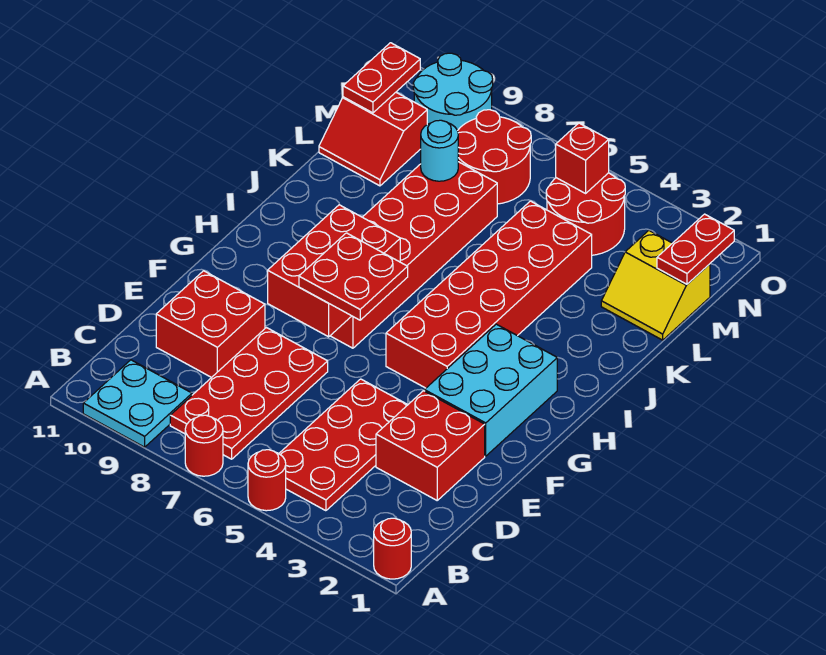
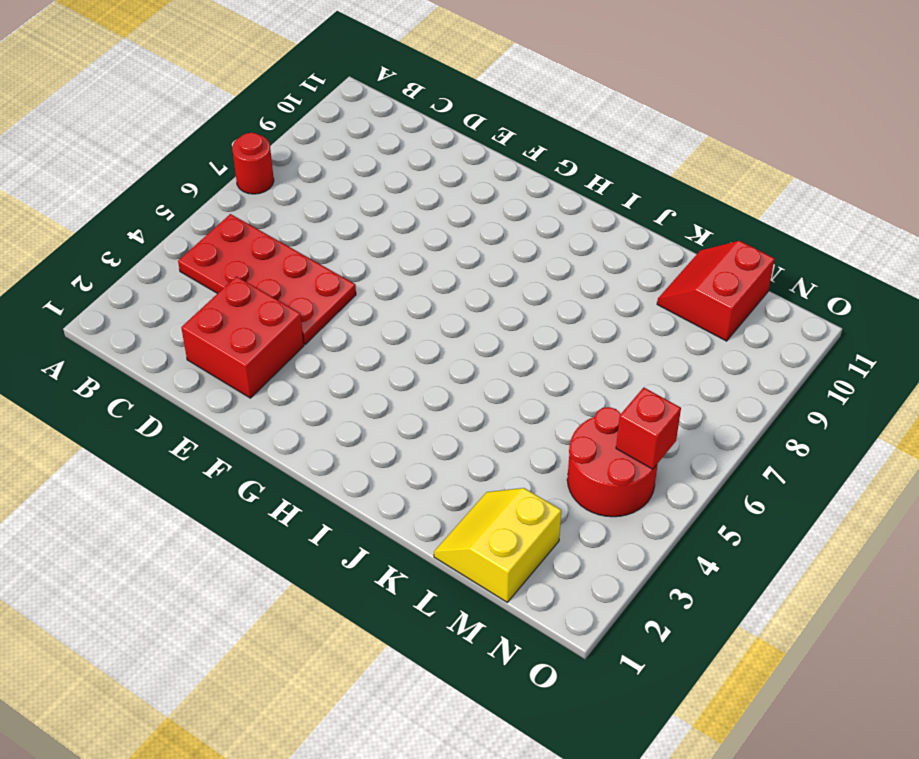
none -> red 1x1 round brick [374,518,411,579]
none -> red 1x1 round brick [248,450,286,511]
none -> cyan 2x2 plate [83,360,192,447]

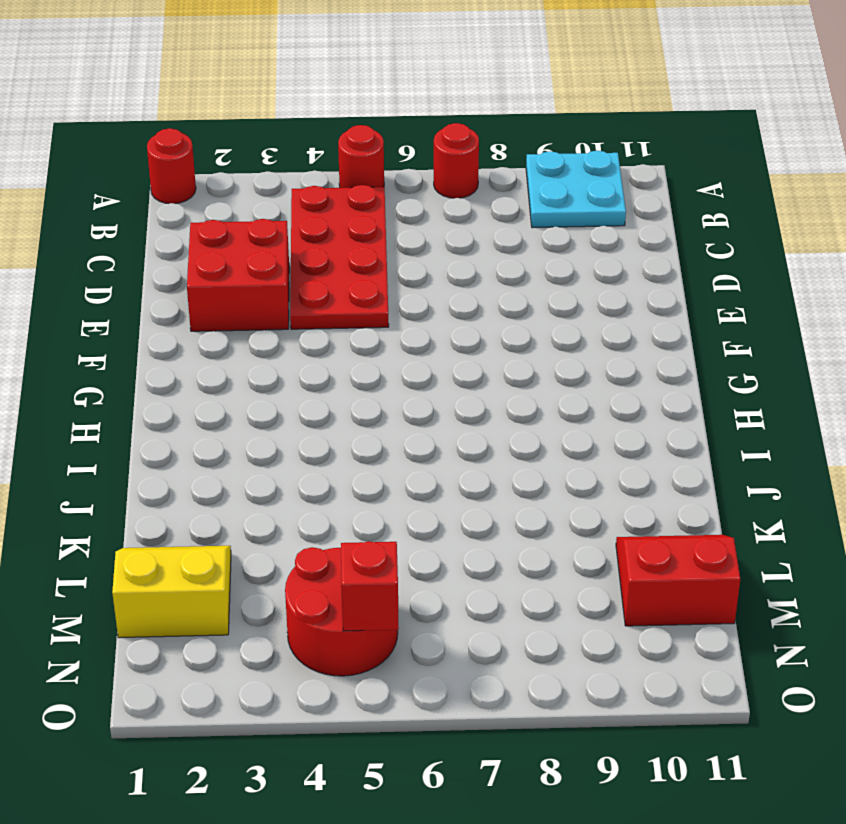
none -> red 2x4 plate [170,328,328,459]
none -> red 2x2 brick [156,271,265,378]
none -> cyan 2x3 brick [425,324,557,456]

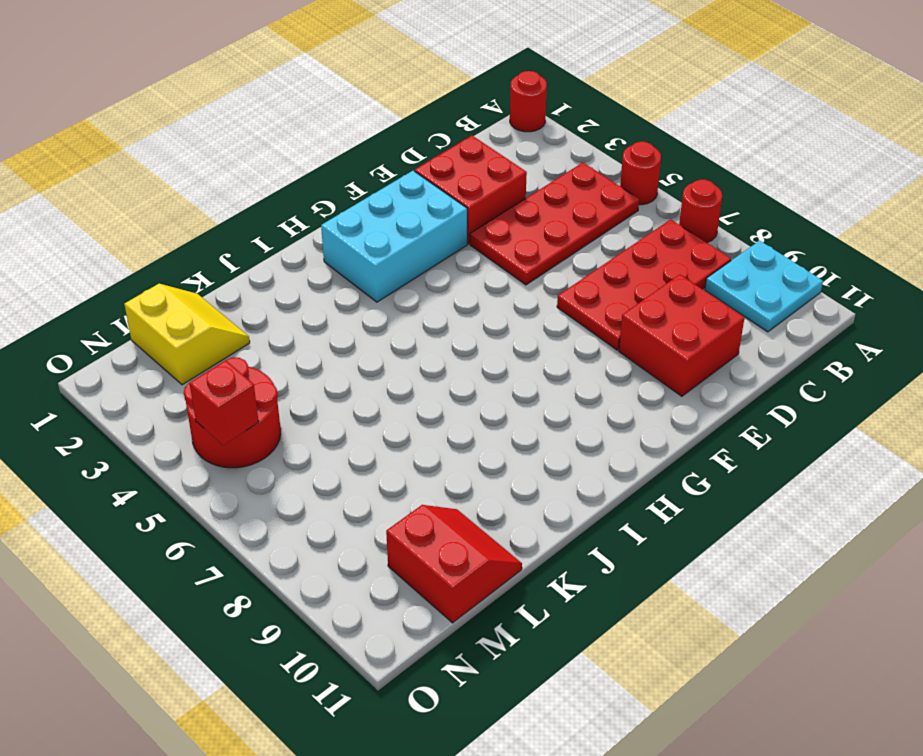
none -> red 2x6 brick [386,201,592,388]
none -> red 2x6 brick [330,162,497,348]
none -> red 2x2 round brick [458,110,531,204]

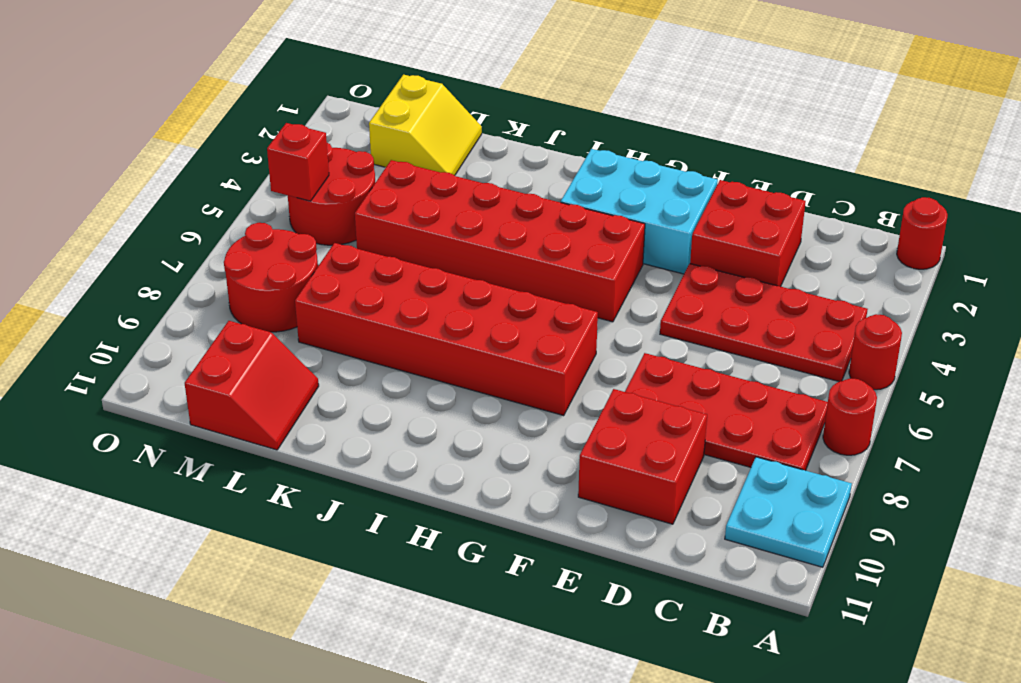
none -> cyan 2x2 round brick [413,53,493,130]
none -> red 2x3 brick [268,205,400,337]
none -> cyan 1x1 round brick [421,120,458,181]

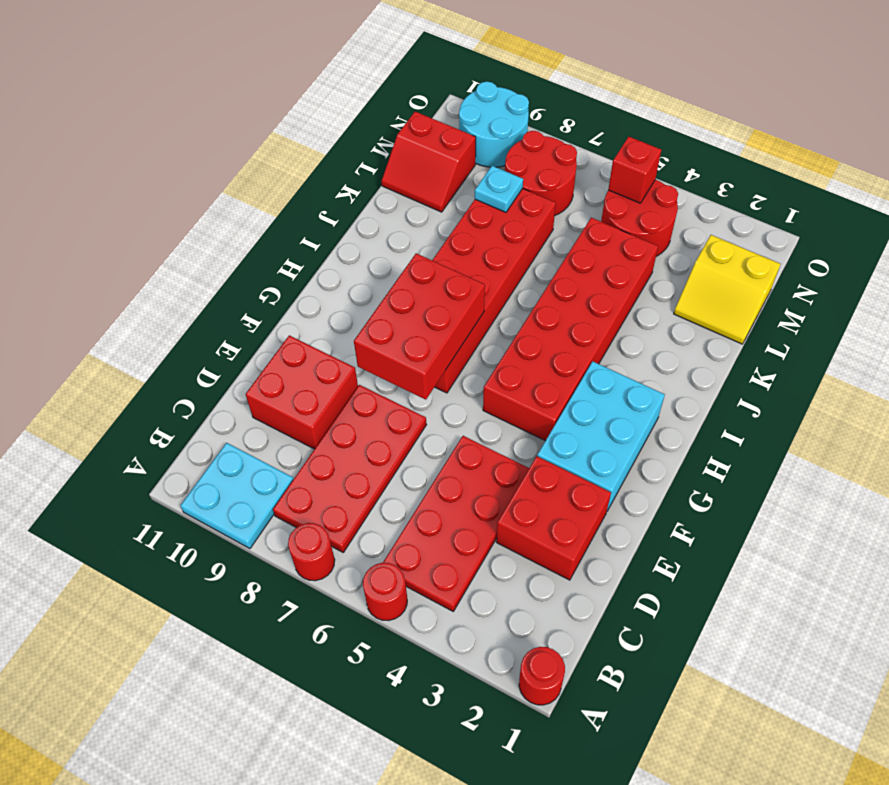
cyan 1x1 plate [475,166,523,212] -> cyan 1x1 round brick [421,120,458,181]
none -> red 1x2 plate [657,214,734,284]
none -> red 1x2 plate [343,43,420,113]
none -> red 2x2 plate [299,233,408,320]

